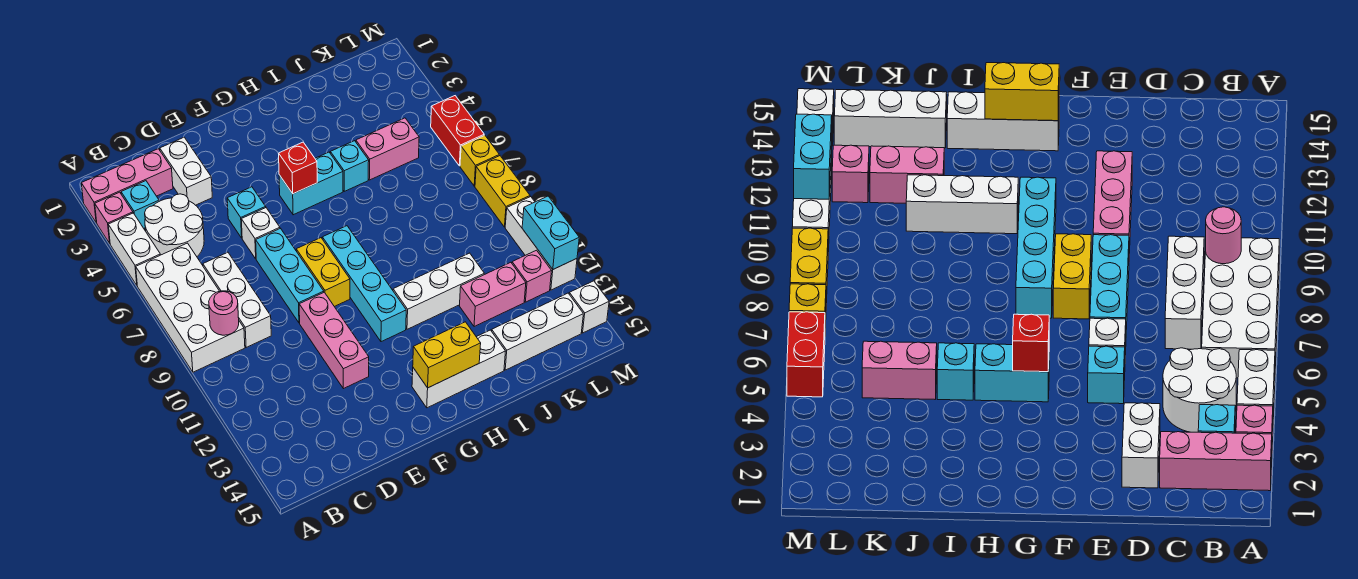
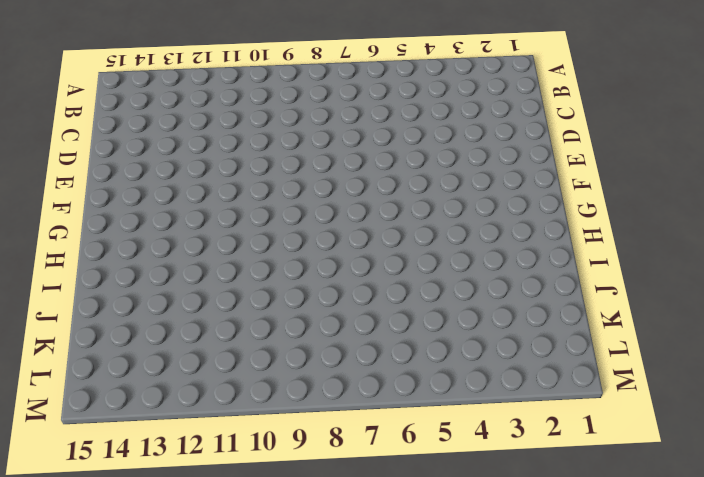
none -> pink 1x3 brick [81,149,173,223]
none -> pink 1x1 brick [95,192,133,243]
none -> white 1x2 brick [108,213,160,285]
none -> white 2x4 brick [136,243,245,372]

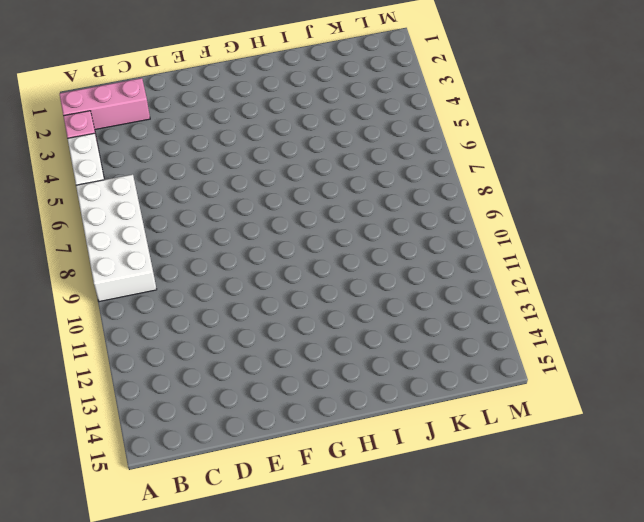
none -> cyan 1x1 brick [121,181,159,228]
none -> white 2x2 round brick [145,194,204,256]
none -> white 1x3 brick [203,252,271,347]
none -> white 1x2 brick [160,137,212,205]

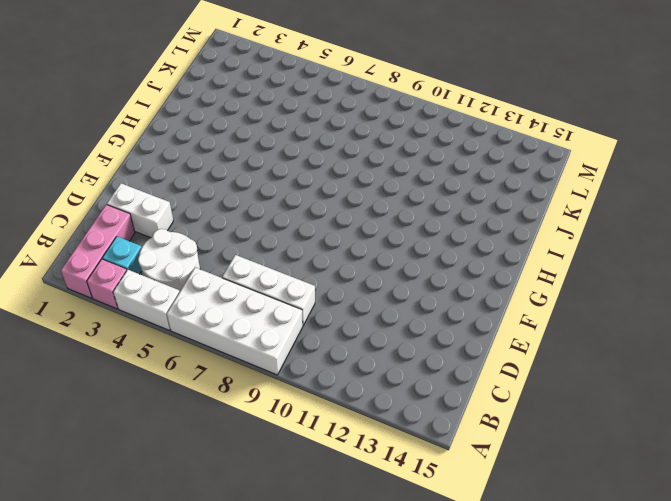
none -> cyan 1x1 brick [227,187,266,238]
none -> white 1x1 brick [241,208,280,259]
none -> cyan 1x3 brick [256,229,324,323]
none -> pink 1x3 brick [299,292,369,389]

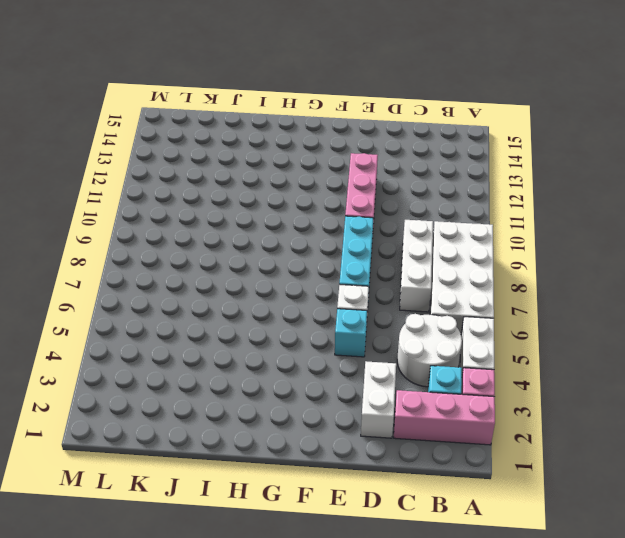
none -> yellow 1x2 brick [296,238,350,307]
none -> cyan 1x2 brick [279,152,343,215]
none -> cyan 1x4 brick [322,226,406,342]
none -> white 1x3 brick [412,330,506,408]

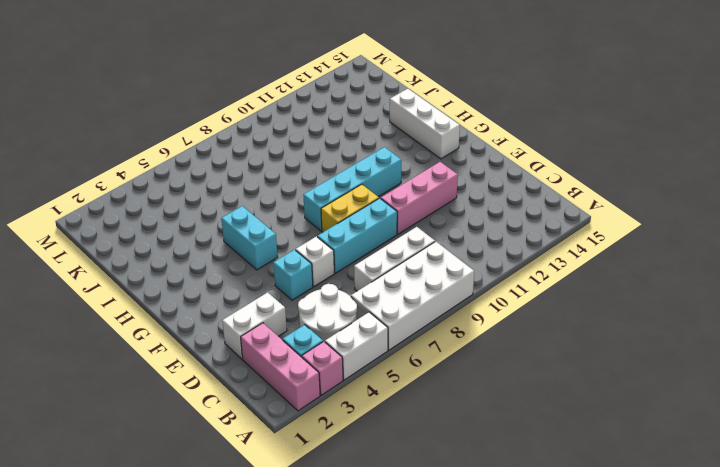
none -> white 1x3 brick [393,253,484,329]
none -> cyan 1x1 brick [330,141,369,191]
none -> pink 1x2 brick [356,118,419,180]
none -> pink 1x2 brick [460,262,526,327]

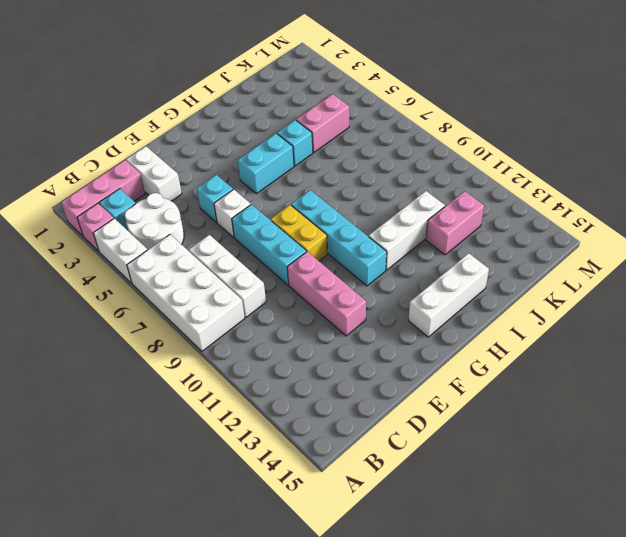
none -> white 1x3 brick [492,293,583,370]
none -> pink 1x1 brick [512,250,551,302]
none -> red 1x2 brick [431,96,484,166]
none -> yellow 1x1 brick [460,135,499,186]

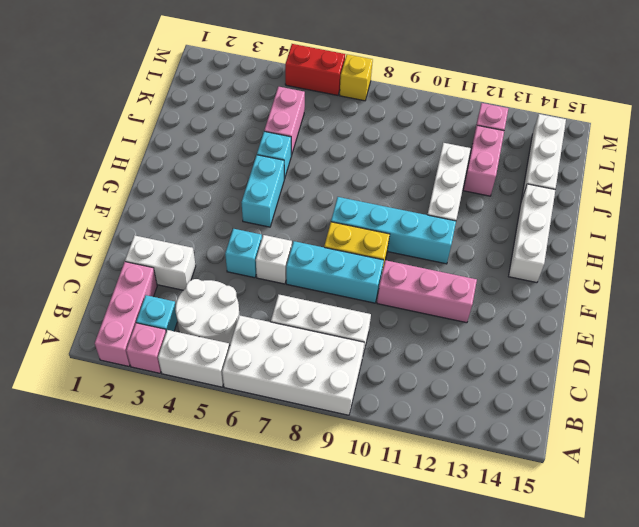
none -> yellow 1x2 brick [475,156,530,227]
none -> white 1x3 brick [505,197,577,290]
none -> white 1x1 brick [569,281,609,333]
none -> pink 1x1 round brick [209,291,239,335]

